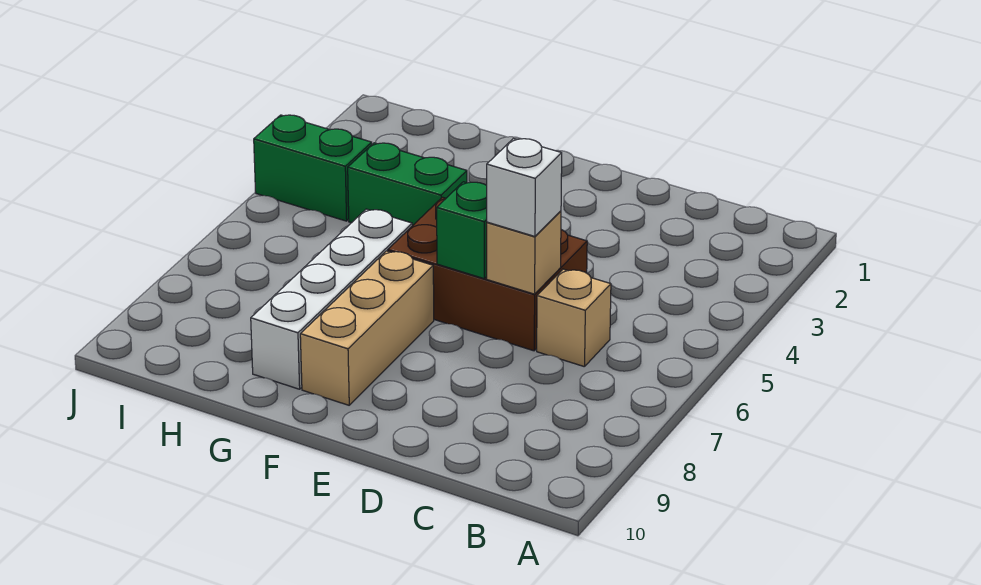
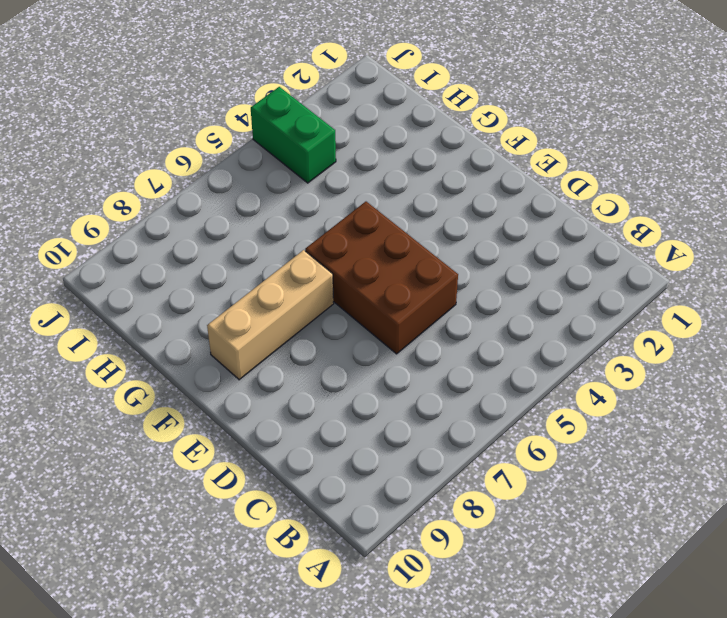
none -> tan 1x1 brick [537,269,611,367]
none -> green 1x2 brick [348,143,467,226]

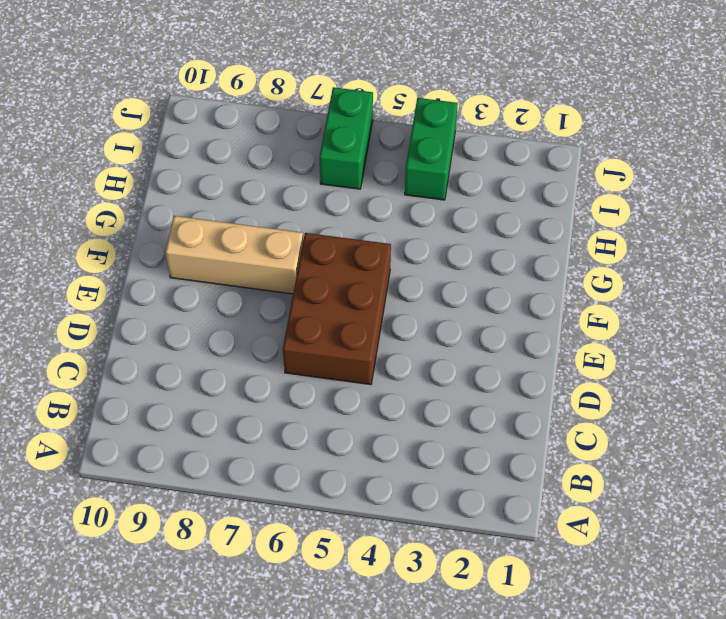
green 1x2 brick [320,87,373,189] -> green 1x2 brick moved to [348,143,467,226]
none -> tan 1x1 brick [537,269,611,367]
none -> white 1x4 brick [251,209,412,389]

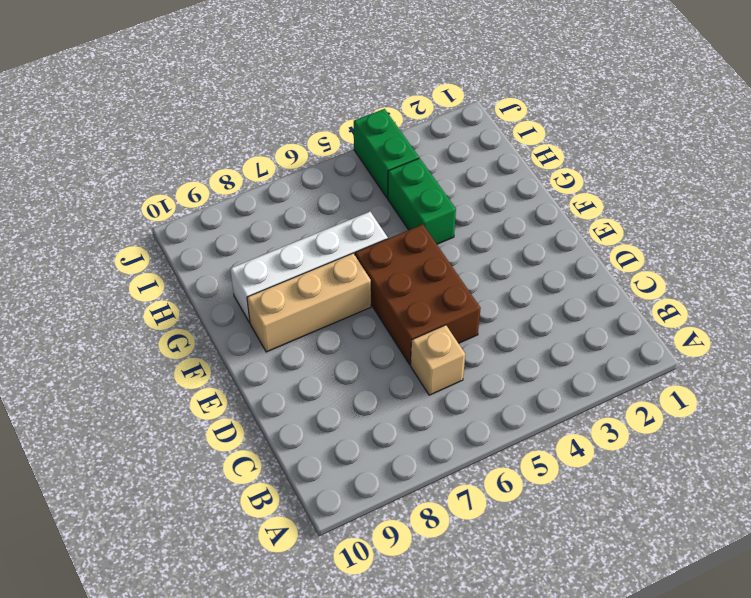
none -> tan 1x1 brick [487,211,561,294]
none -> green 1x1 brick [437,182,487,279]

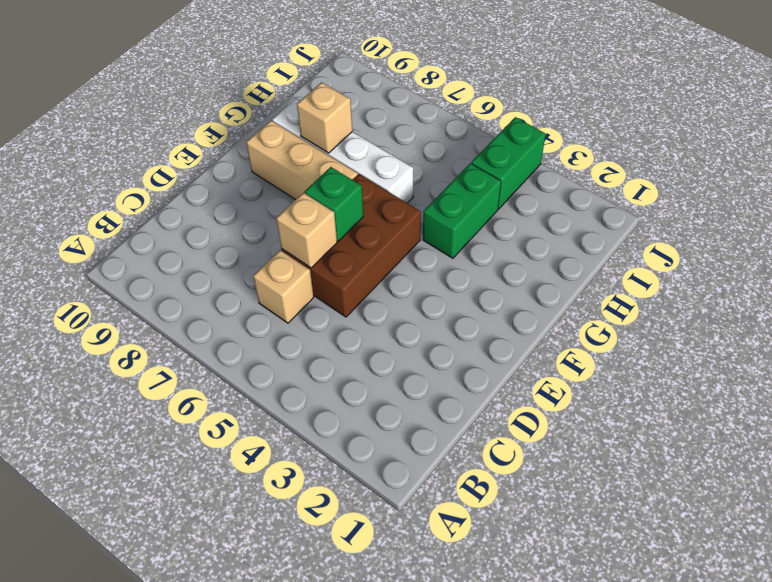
tan 1x1 brick [297,82,352,153] -> none
none -> white 1x1 brick [487,139,562,236]

